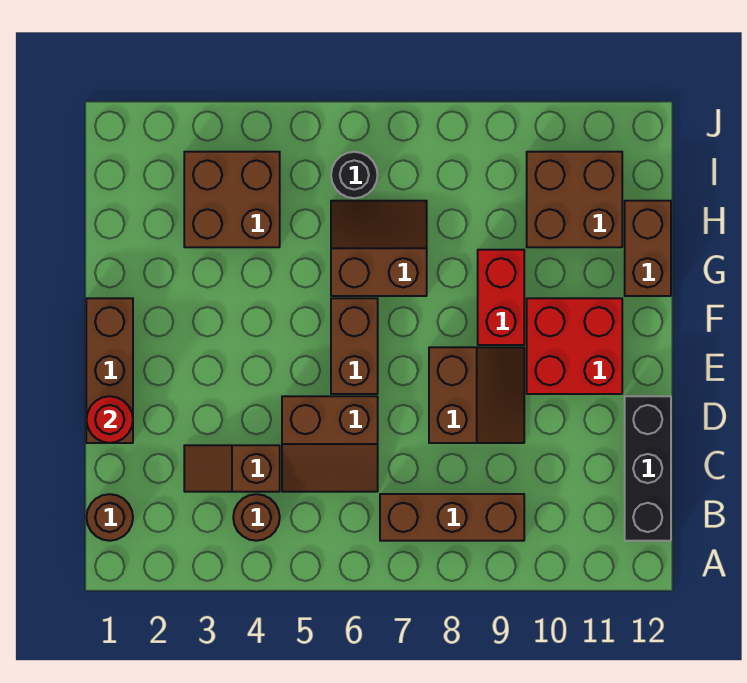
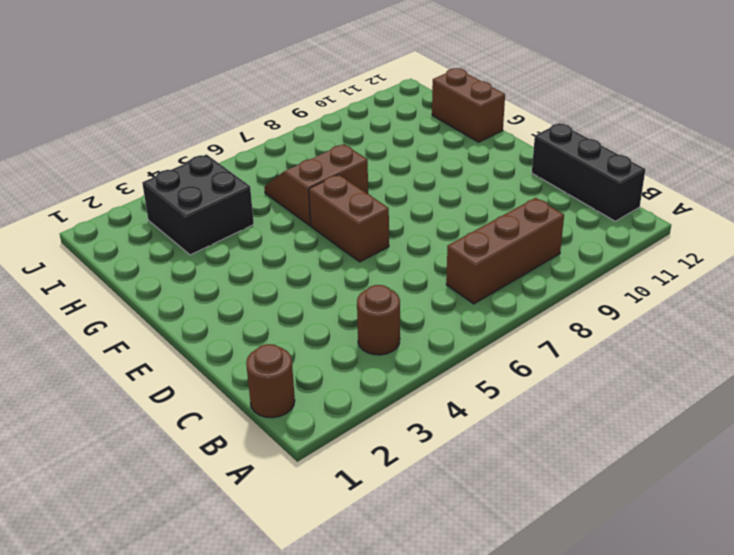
black 2x2 brick [142,155,254,255] -> brown 2x2 brick [184,152,280,247]
none -> brown 1x2 slope [184,445,280,492]
none -> brown 2x2 slope [282,396,378,492]
none -> brown 1x3 brick [86,298,133,443]

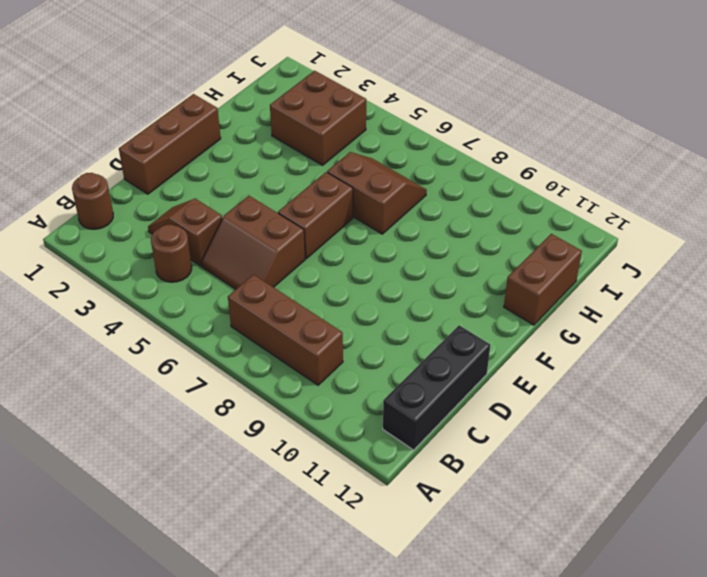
none -> brown 2x2 slope [429,347,524,443]
none -> red 2x2 brick [527,298,622,394]
none -> red 1x2 brick [478,250,524,345]

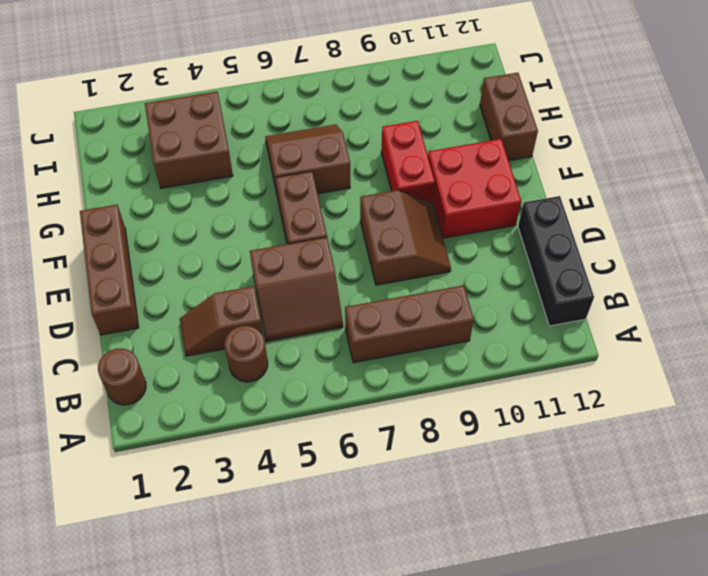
none -> brown 2x2 brick [527,152,622,247]
none -> black 1x1 round brick [331,152,378,198]
none -> red 1x1 round brick [86,396,133,443]

